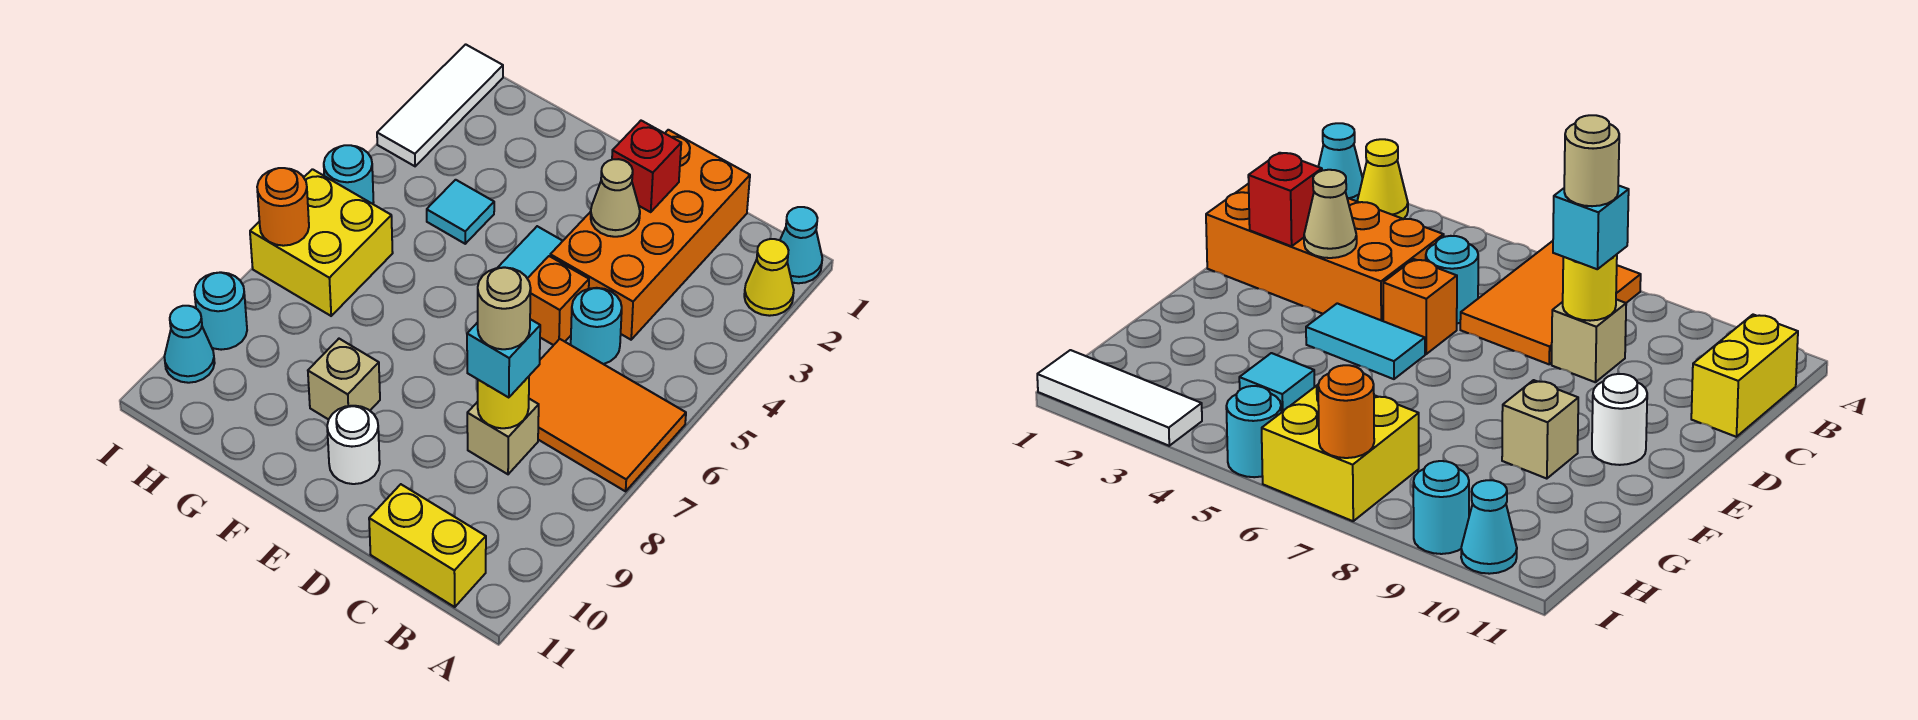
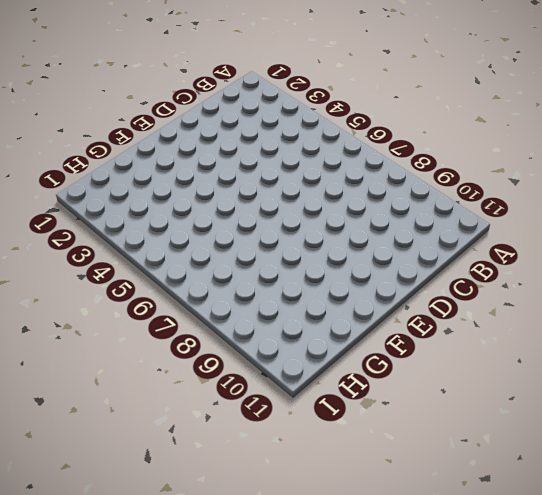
none -> cyan 1x1 cone [780,207,822,283]
none -> yellow 1x1 cone [744,239,794,316]
none -> orange 2x3 tile [529,339,686,491]

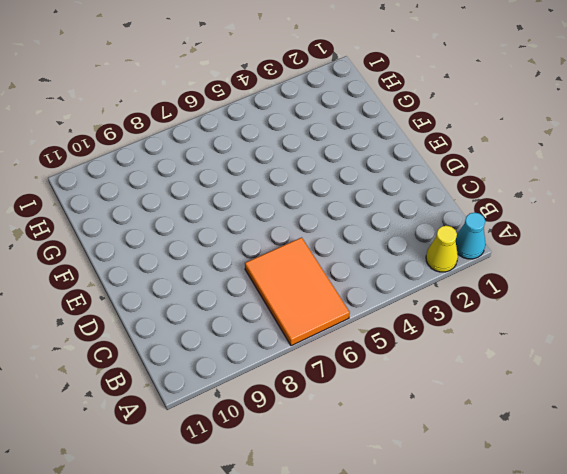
none -> yellow 1x2 brick [369,484,486,607]
none -> orange 2x4 brick [550,130,750,340]
none -> cyan 1x1 round brick [571,288,622,364]

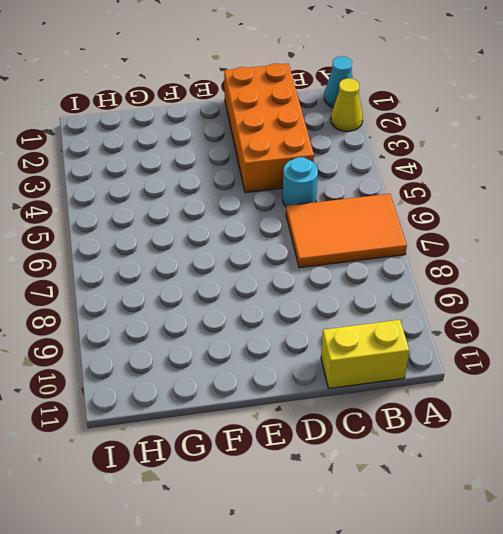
none -> tan 1x1 brick [467,399,539,474]
none -> orange 1x1 brick [527,256,589,345]
none -> cyan 1x2 tile [498,226,562,278]

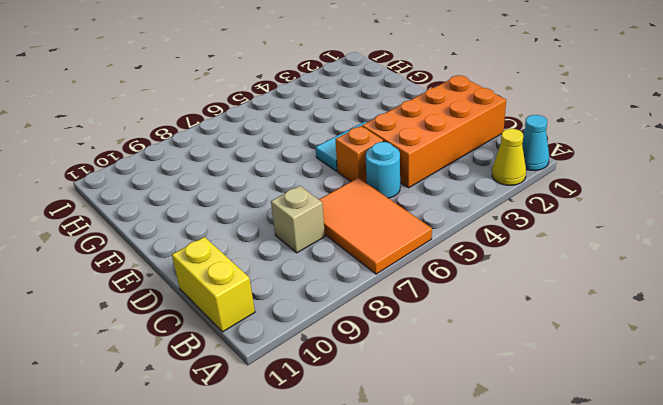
none -> white 1x1 round brick [327,406,380,484]
none -> tan 1x1 brick [308,339,380,420]
none -> cyan 1x1 tile [427,180,494,244]

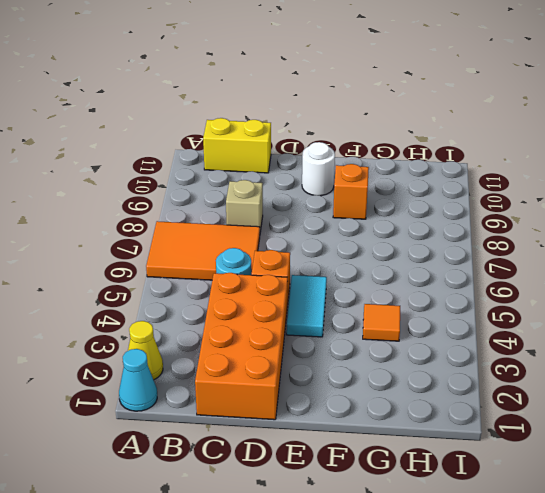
orange 1x1 brick [333,164,369,219] -> tan 1x1 brick [308,339,380,420]
orange 1x1 tile [363,304,400,341] -> cyan 1x1 tile [427,180,494,244]
none -> yellow 2x2 brick [250,169,393,316]
none -> white 1x3 tile [377,44,503,166]
none -> cyan 1x1 round brick [324,145,374,204]

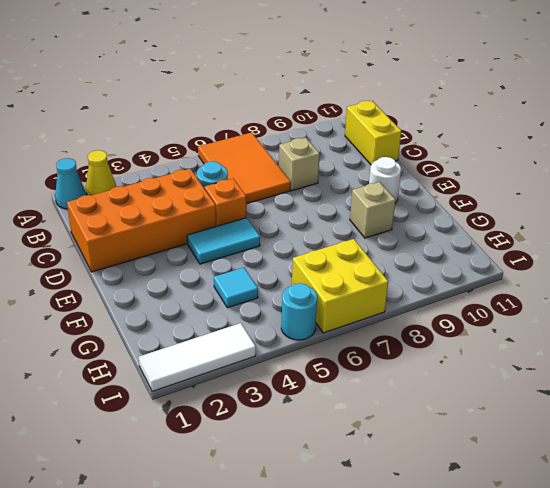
none -> cyan 1x1 round brick [194,272,247,350]
none -> cyan 1x1 cone [164,306,215,383]
none -> yellow 1x1 round brick [478,377,529,428]

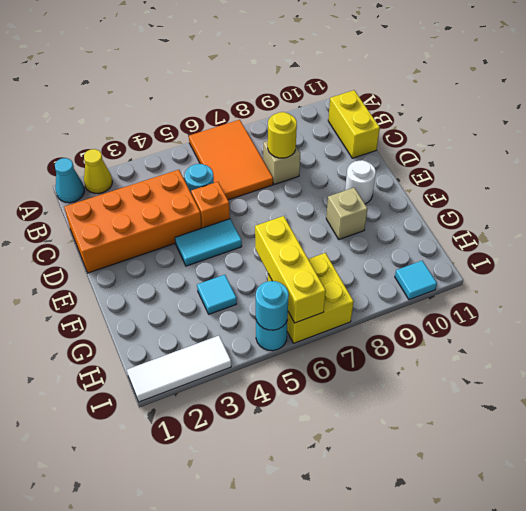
yellow 1x3 brick [255,216,326,323] -> none
cyan 1x1 round brick [256,281,289,330] -> cyan 1x1 round brick moved to [194,272,247,350]
cyan 1x1 tile [395,261,437,300] -> cyan 1x1 cone [164,306,215,383]
none -> red 1x1 brick [612,121,681,212]
none -> tan 1x1 cone [591,159,640,237]
none -> orange 1x1 round brick [257,168,309,246]

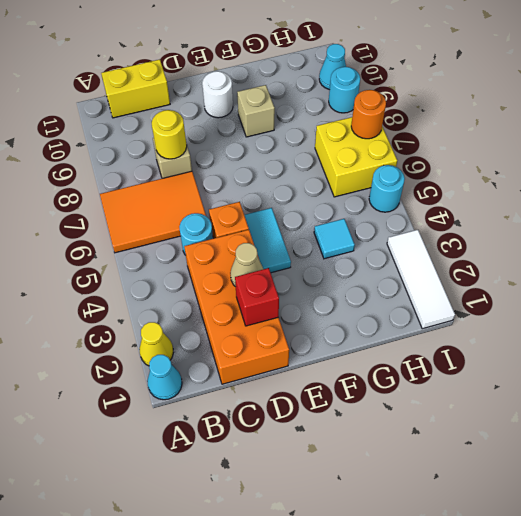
none -> cyan 1x1 brick [467,319,540,398]
none -> tan 1x1 round brick [478,267,531,349]

